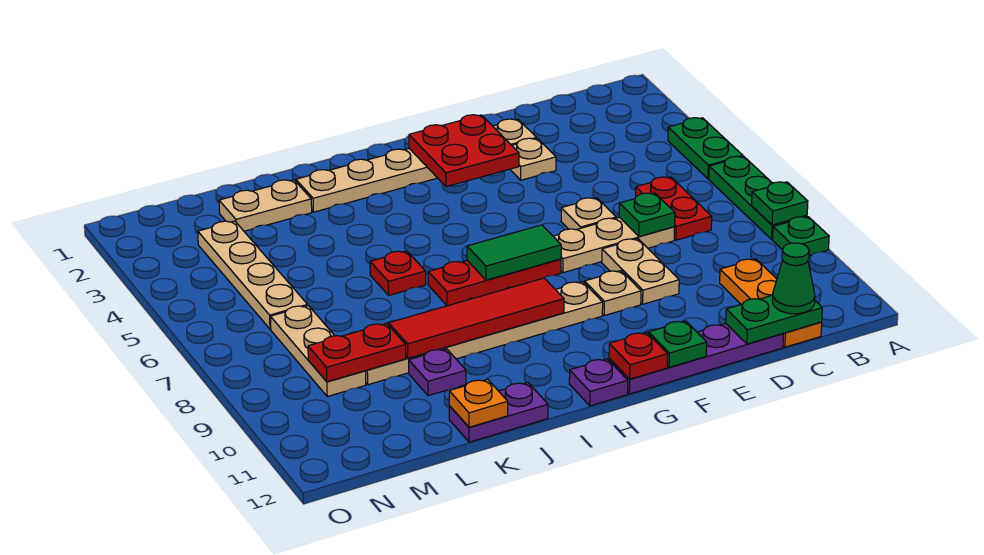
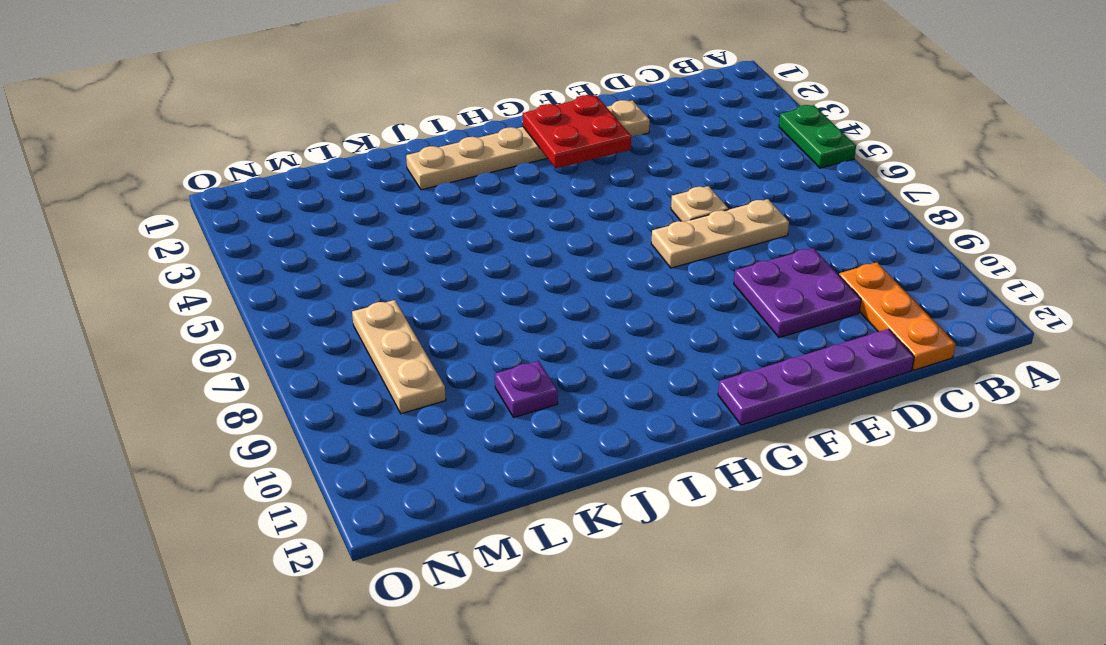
purple 2x2 plate [734,248,861,338] -> tan 1x2 plate [602,239,679,304]
none -> green 1x3 plate [709,156,807,239]
none -> green 1x1 plate [773,217,829,256]
none -> red 1x2 plate [636,177,712,240]
none -> tan 1x1 plate [510,138,556,180]

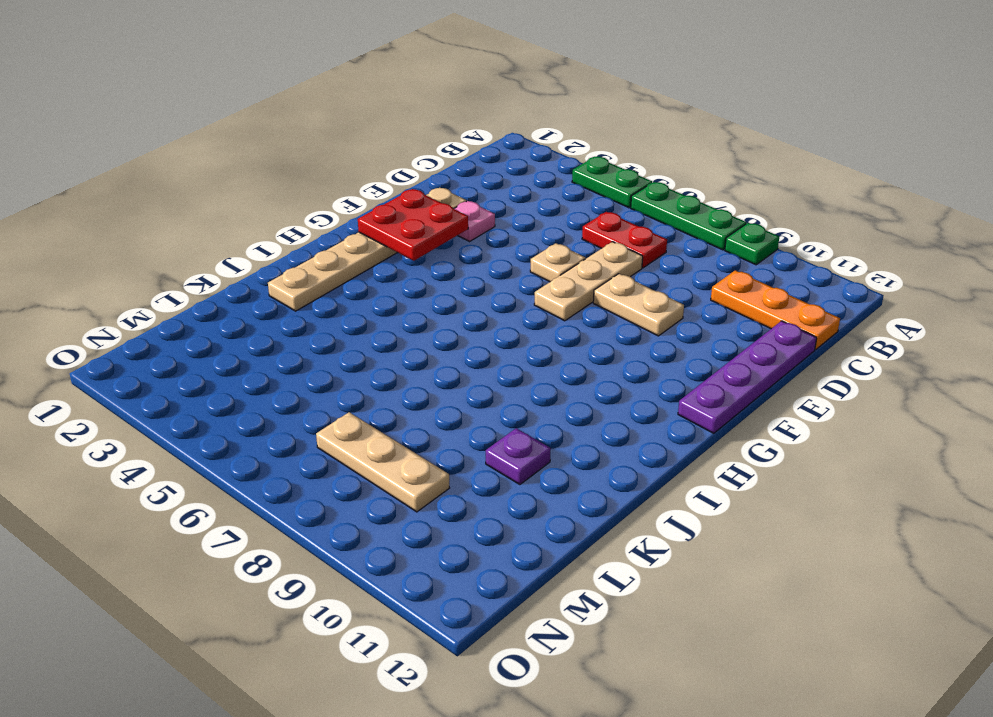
pink 1x1 plate [454,201,495,241] -> tan 1x1 plate [510,138,556,180]
none -> tan 1x1 plate [585,271,641,315]
none -> red 1x3 plate [428,259,561,306]
none -> tan 1x6 plate [366,282,603,385]
none -> purple 1x1 plate [569,359,628,406]

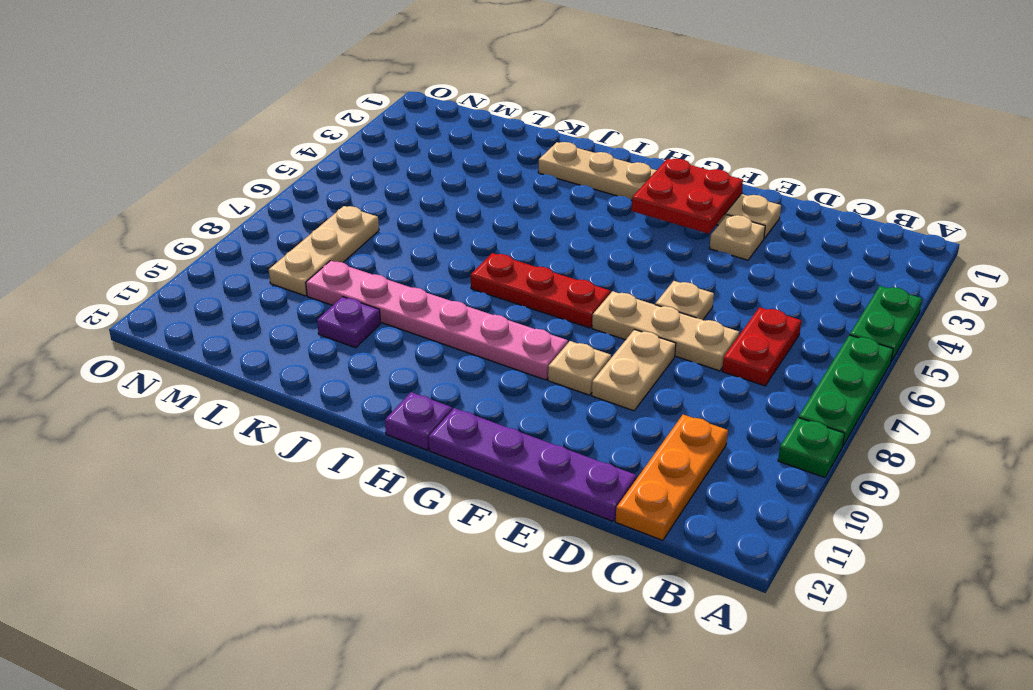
pink 1x6 plate [306,261,568,380] -> tan 1x6 plate [366,282,603,385]
none -> red 1x1 plate [370,251,426,295]
none -> purple 1x2 plate [449,382,548,442]
none -> tan 1x2 plate [219,180,312,231]
none -> tan 1x4 plate [198,221,308,329]

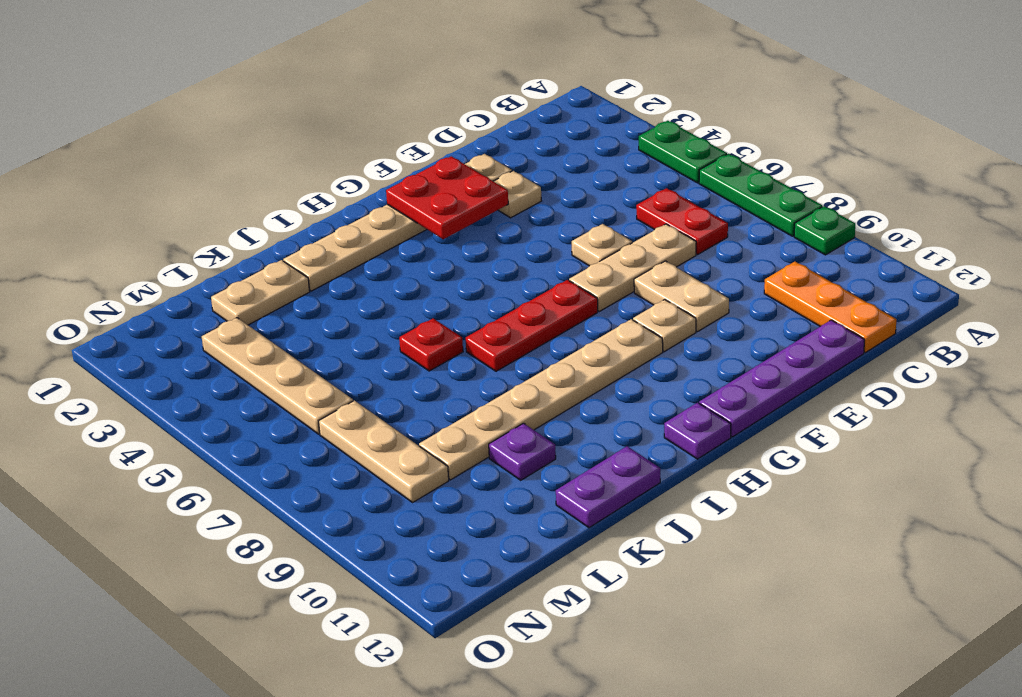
none -> green 1x1 plate [752,182,808,225]
none -> green 1x2 plate [726,295,822,344]
none -> green 1x1 plate [619,193,675,236]
none -> green 1x1 plate [649,321,707,367]

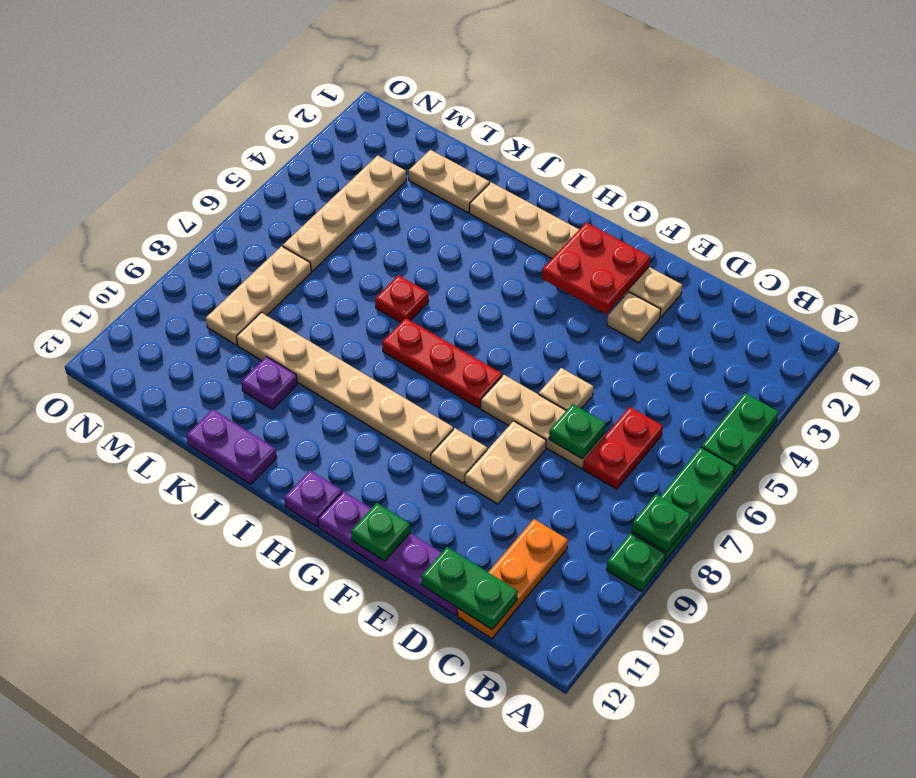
none -> green 1x2 tile [467,225,561,280]
none -> red 1x1 plate [609,332,668,379]
none -> red 1x4 tile [389,278,564,358]
none -> orange 1x1 plate [449,379,508,427]

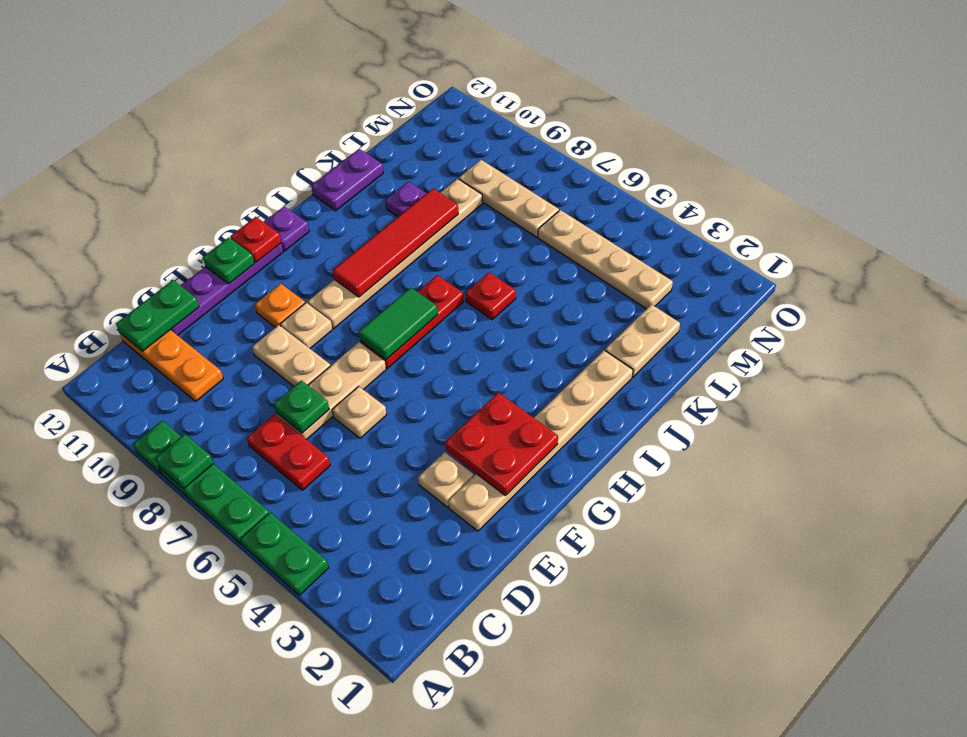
orange 1x1 plate [255,284,305,327] -> orange 1x1 plate moved to [449,379,508,427]
none -> red 1x2 plate [308,323,406,382]
none -> green 1x1 cone [772,243,815,314]

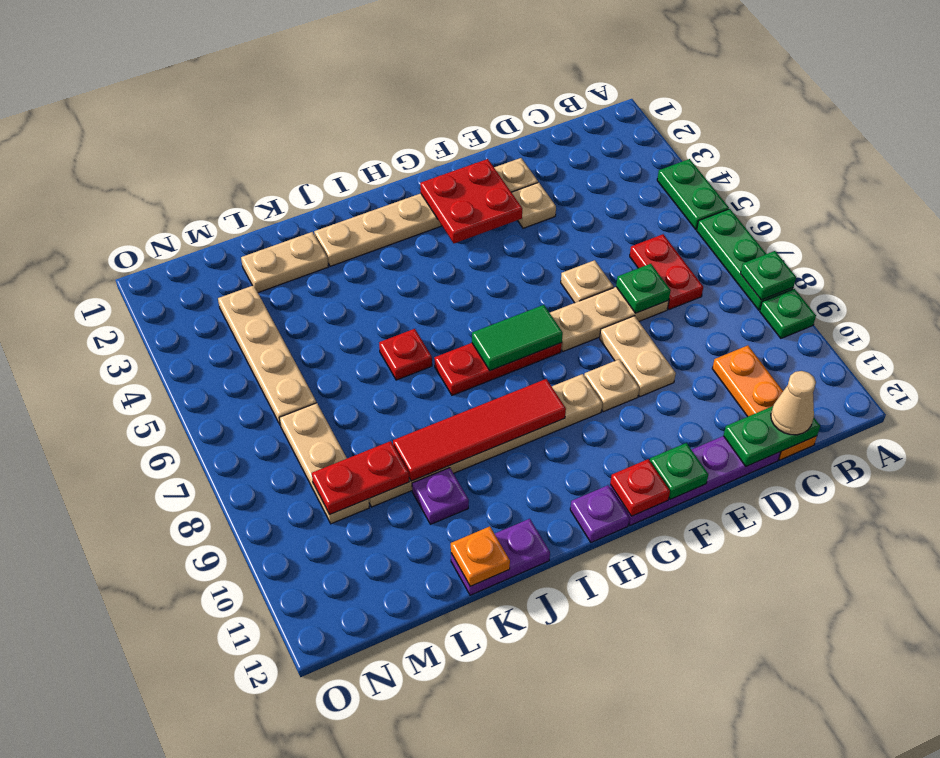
tan 1x1 cone [771,371,816,435] -> green 1x1 cone [772,243,815,314]

